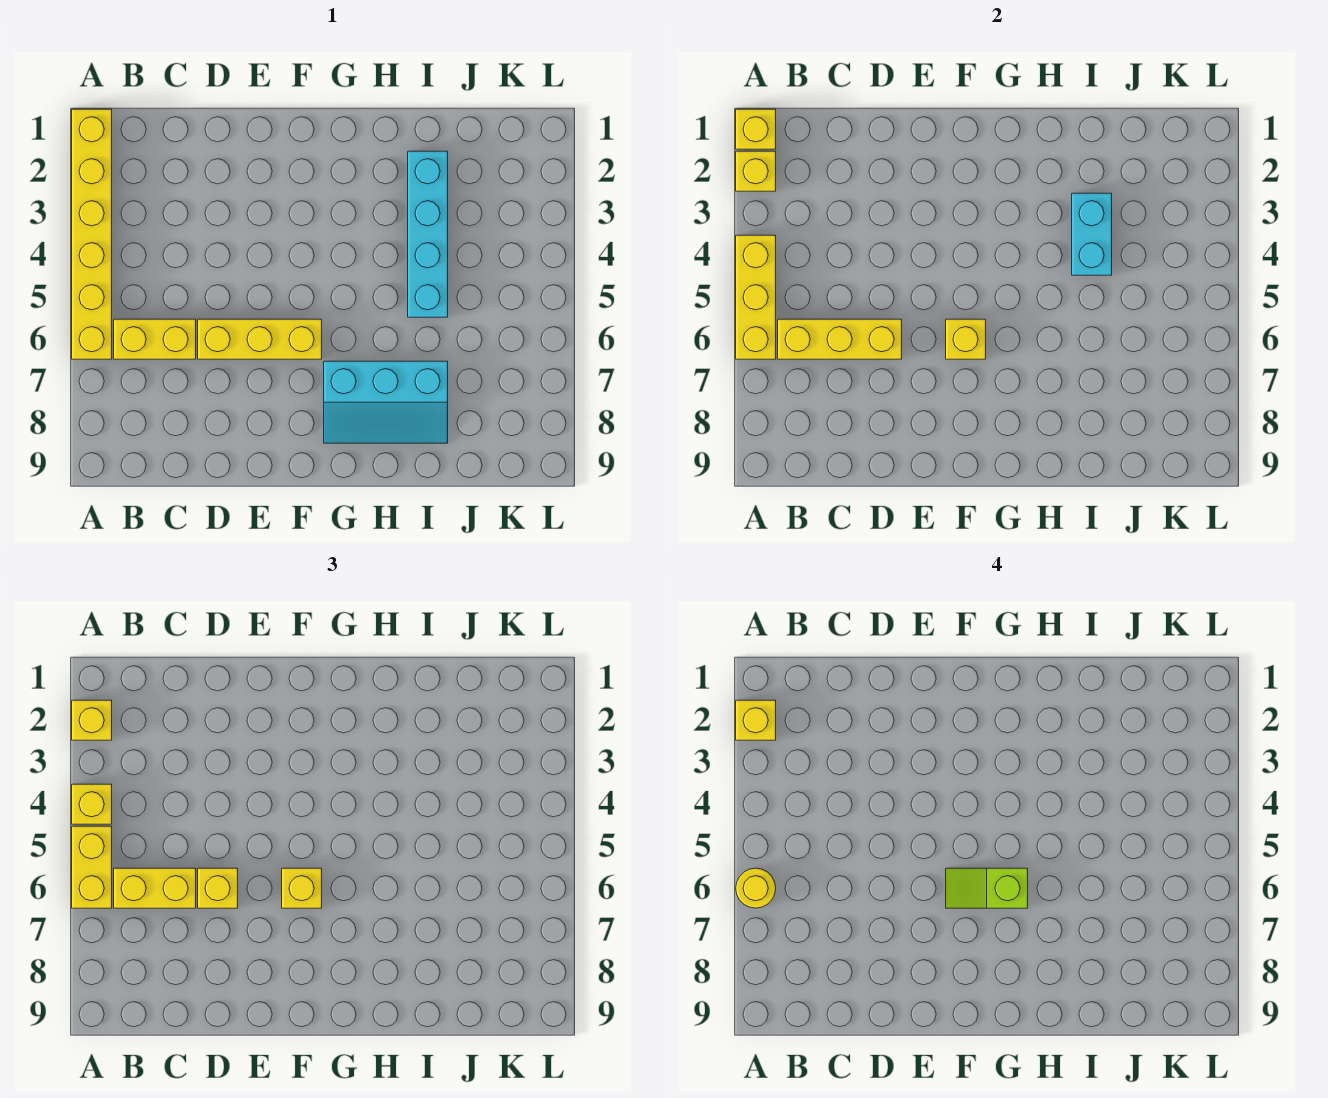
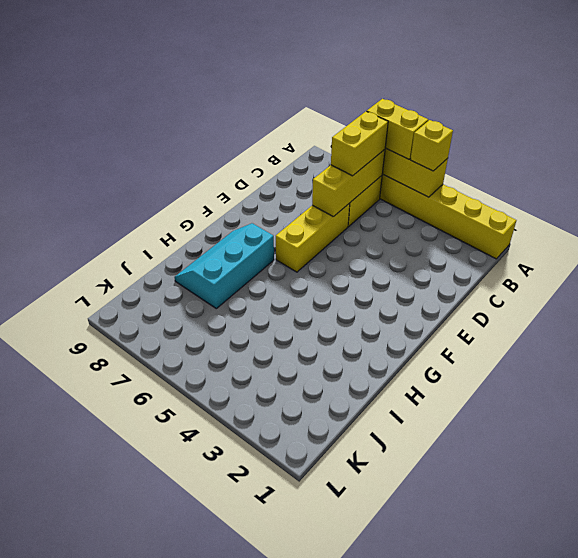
none -> cyan 1x4 brick [408,151,448,317]
none -> yellow 1x1 brick [736,109,776,149]
none -> yellow 1x1 brick [736,151,776,191]

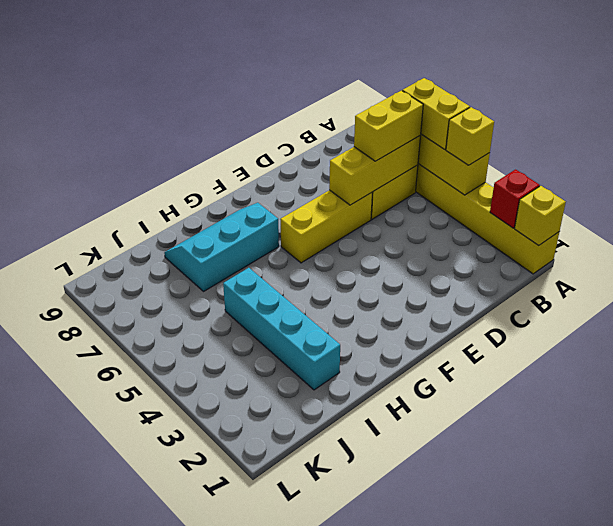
red 1x1 brick [490,169,540,228] -> yellow 1x1 brick [736,151,776,191]
none -> yellow 1x1 brick [946,319,986,359]
none -> cyan 1x2 brick [1072,193,1112,275]
none -> yellow 1x1 brick [72,700,112,740]

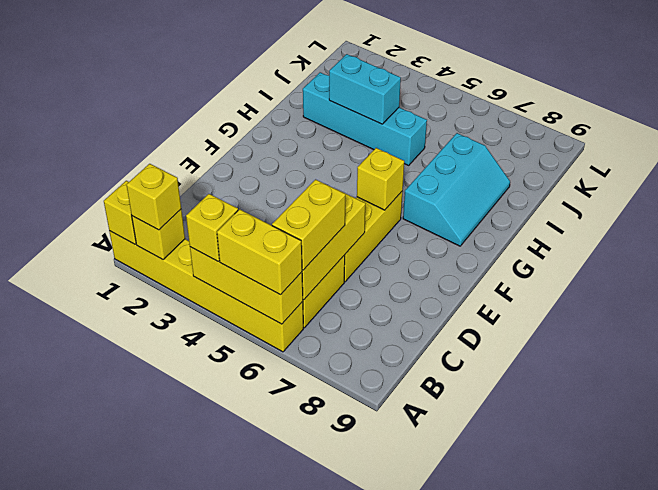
none -> yellow 1x1 brick [198,868,238,908]
none -> yellow 1x1 brick [282,868,322,908]
none -> yellow 1x1 brick [736,700,776,740]

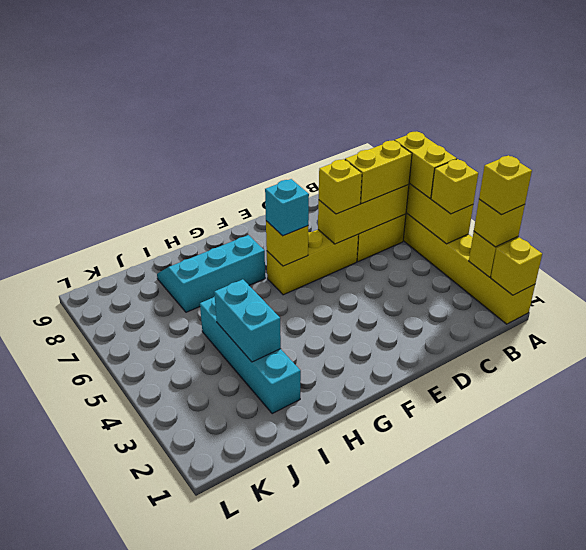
cyan 1x1 brick [265,179,309,236] -> yellow 1x1 brick [282,868,322,908]
none -> yellow 1x1 round brick [736,868,776,908]
none -> lime 1x2 slope [946,868,1028,908]

